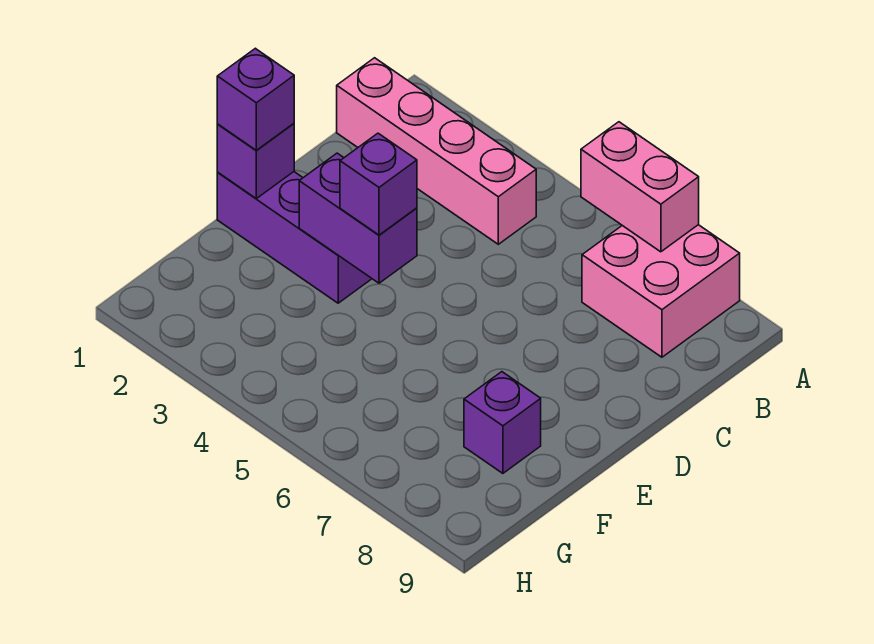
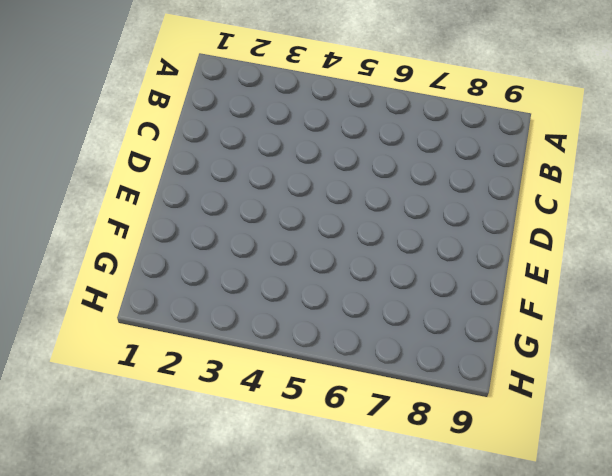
none -> pink 2x2 brick [582,225,740,357]
none -> pink 1x4 brick [337,58,536,244]

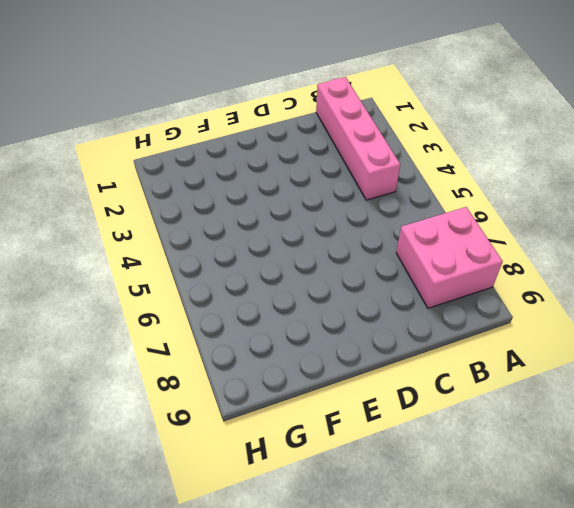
none -> purple 1x3 brick [217,172,372,303]
none -> purple 1x1 brick [464,372,541,473]

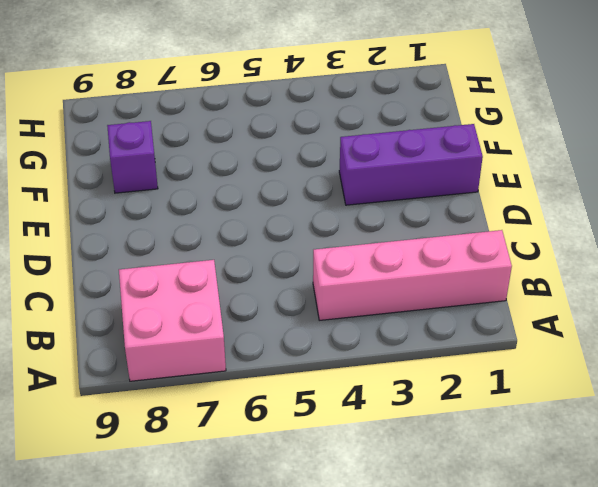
none -> pink 1x2 brick [581,122,699,252]
none -> purple 1x1 brick [217,123,294,198]

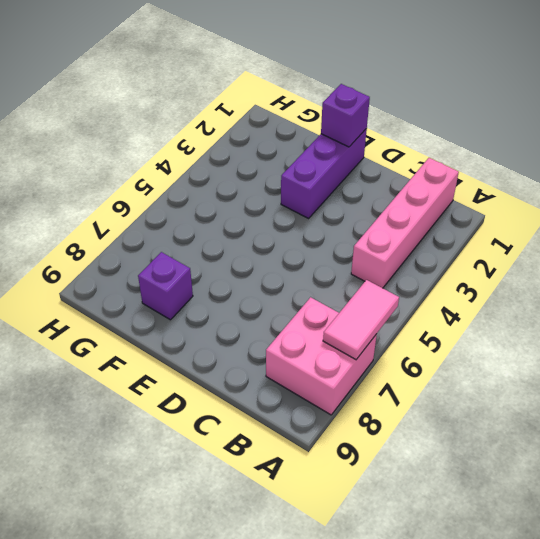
pink 1x2 tile [323,280,399,359] -> pink 1x2 brick [581,122,699,252]
none -> purple 1x2 brick [299,153,417,283]
none -> purple 1x1 brick [217,48,294,150]

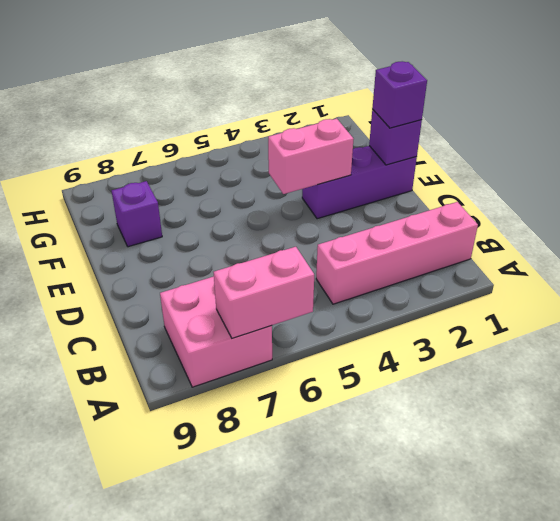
pink 1x2 brick [268,119,353,194] -> purple 1x2 brick [299,153,417,283]
none -> purple 1x1 brick [340,133,417,235]

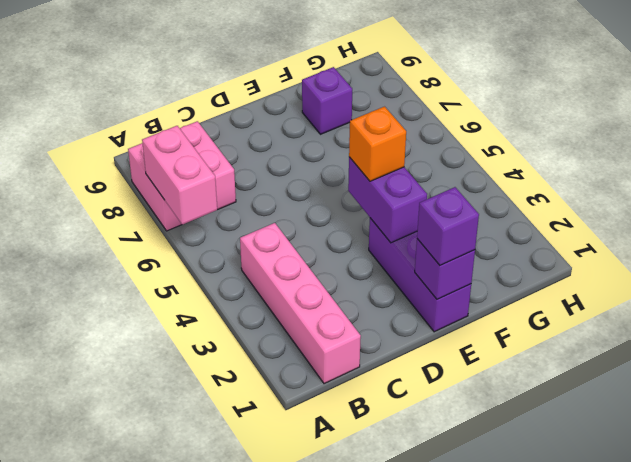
orange 1x1 brick [349,107,406,181] -> purple 1x1 brick [340,133,417,235]

